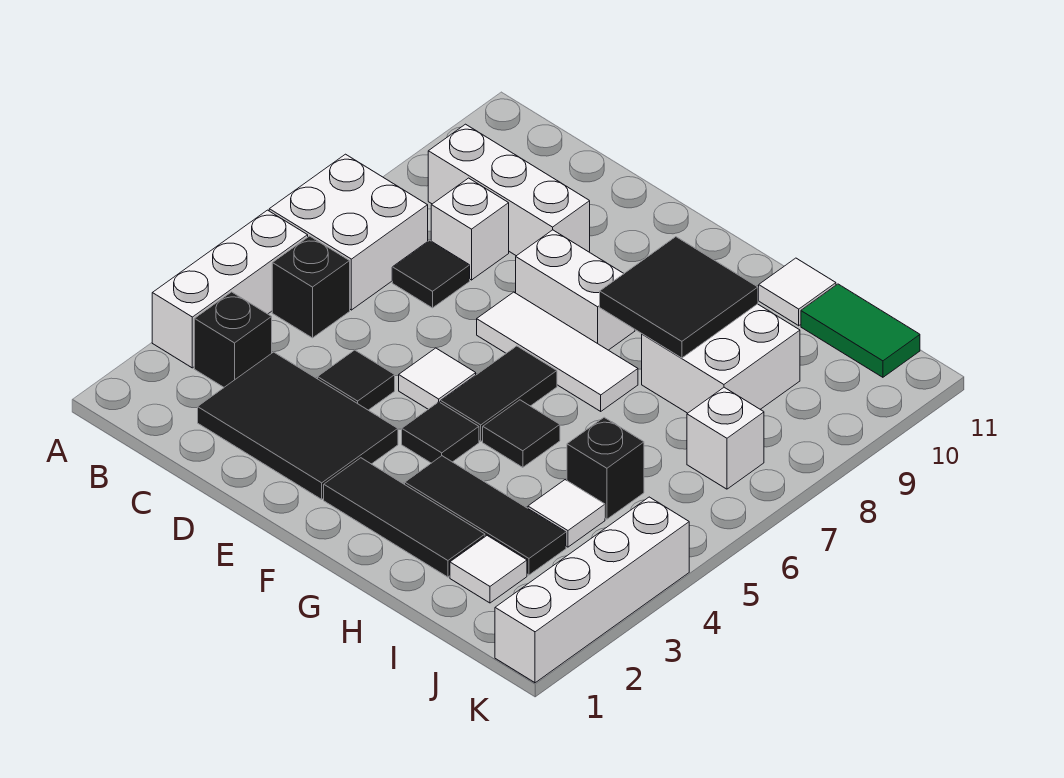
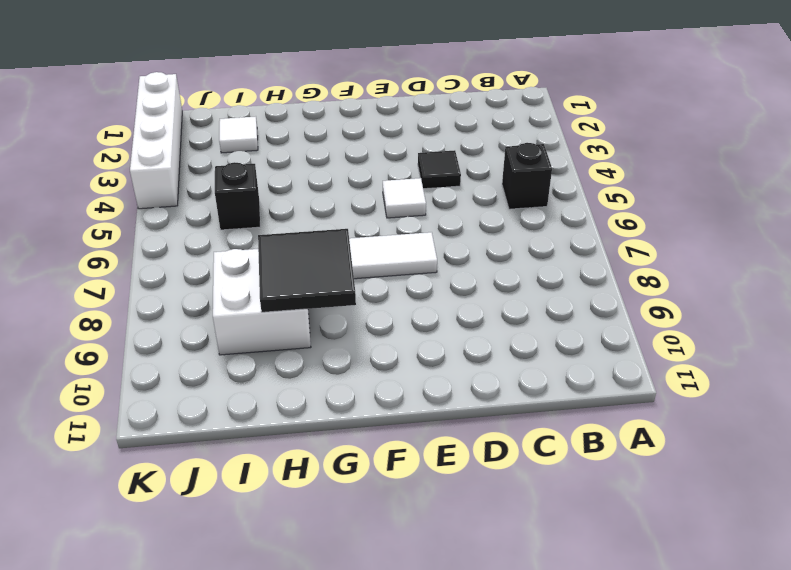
none -> white 1x3 brick [152,210,308,368]
none -> white 2x2 brick [269,154,428,310]
none -> black 1x1 brick [194,292,272,387]

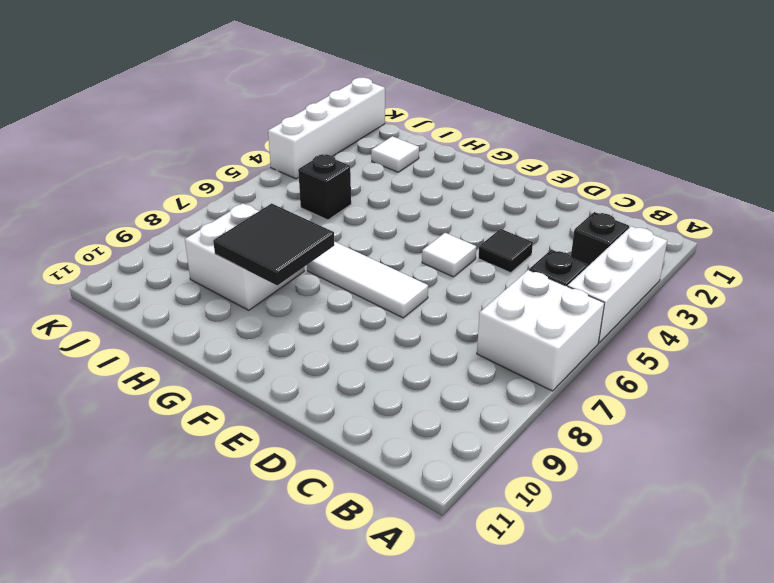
none -> white 1x3 brick [428,124,590,256]
none -> black 2x3 tile [198,352,398,499]
none -> black 1x1 tile [392,240,470,308]

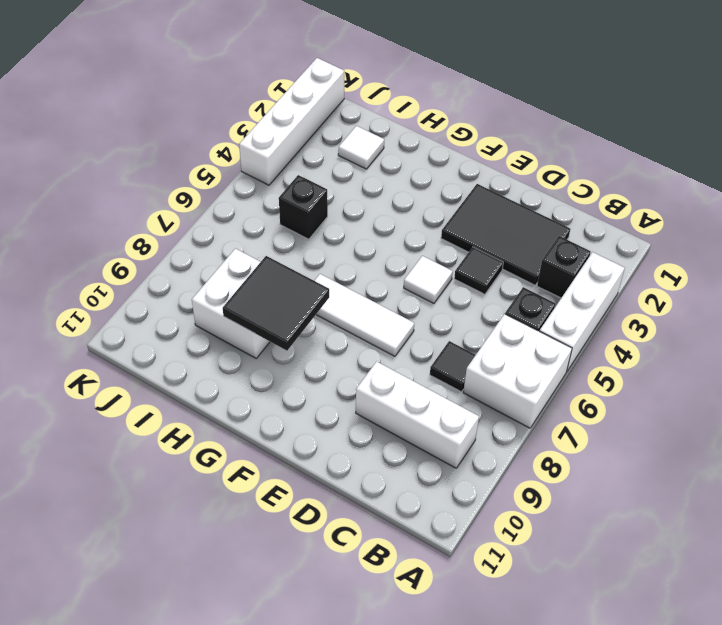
none -> white 1x1 brick [431,178,509,280]
none -> white 1x2 brick [516,230,635,350]
none -> black 1x3 tile [324,458,485,577]

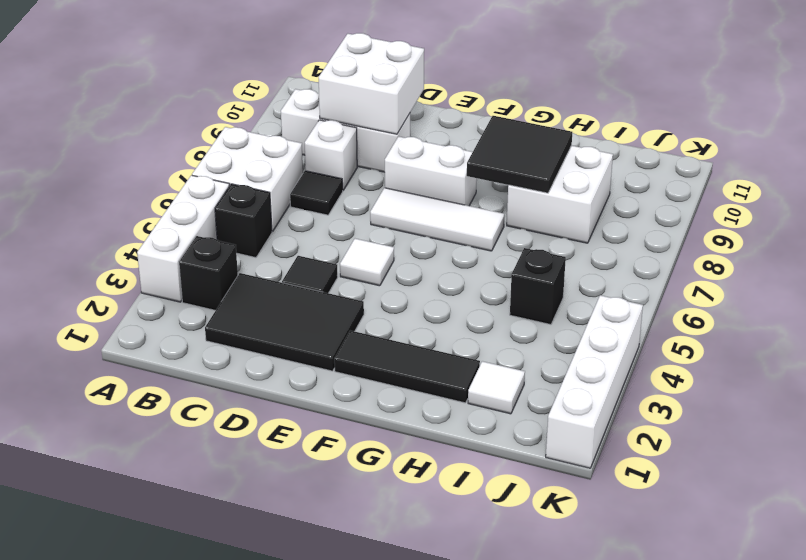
white 2x2 brick [319,33,424,134] -> none
none -> black 1x1 tile [402,402,479,463]
none -> black 1x2 tile [441,346,557,441]
none -> black 1x3 tile [405,456,566,575]

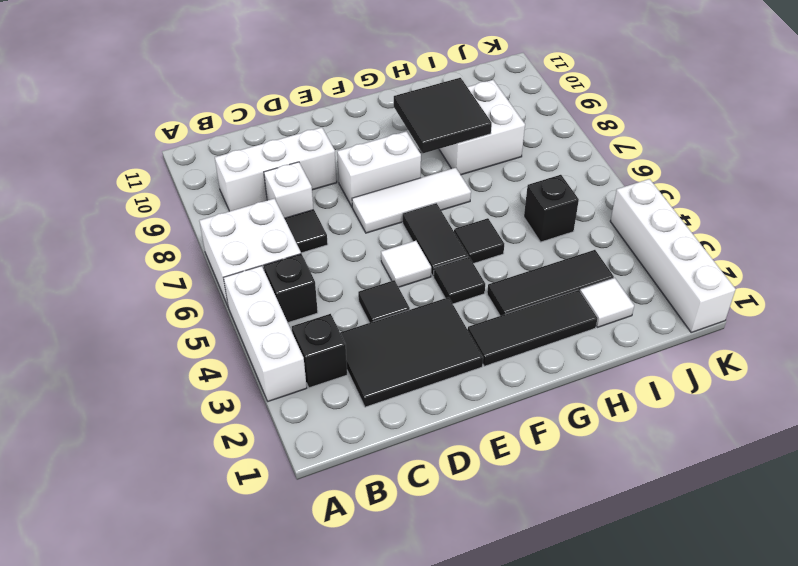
none -> white 1x1 tile [759,258,836,326]
none -> white 1x1 tile [528,480,605,547]
none -> green 1x2 tile [801,284,920,377]

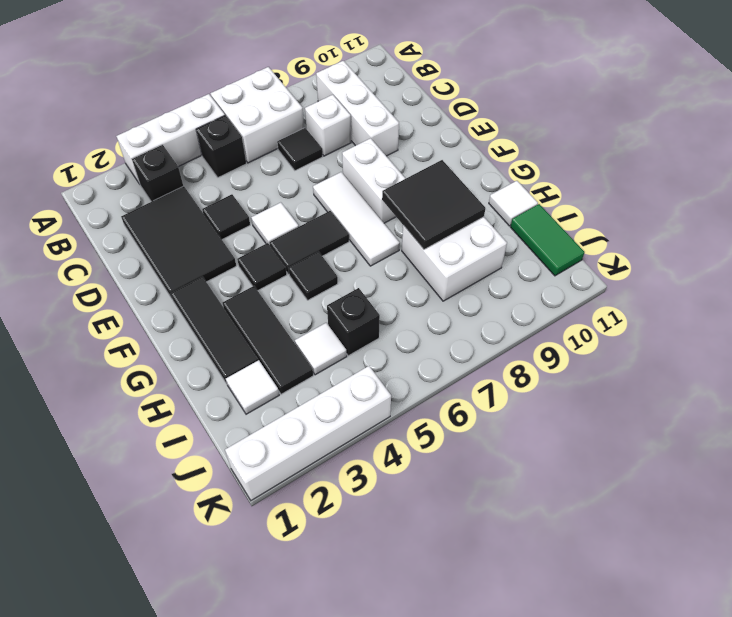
none -> white 1x1 brick [687,387,764,489]

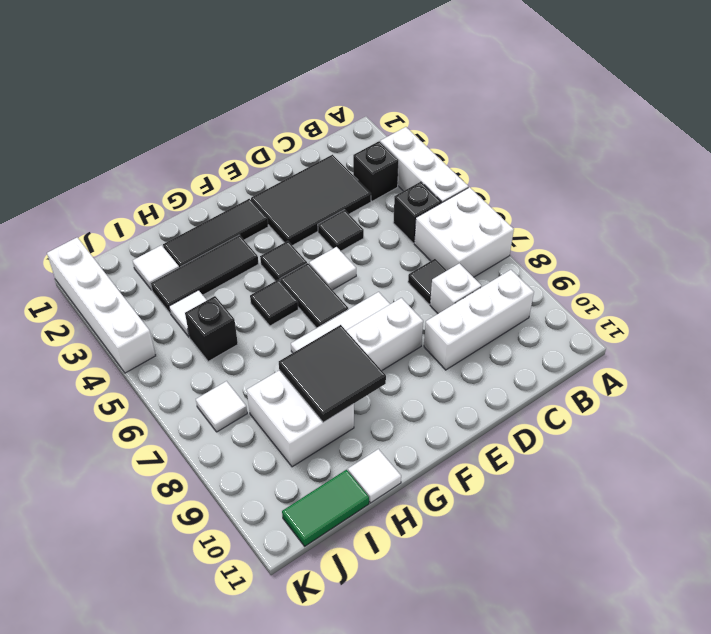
white 1x1 tile [196,381,247,432] -> white 1x1 brick [687,387,764,489]

